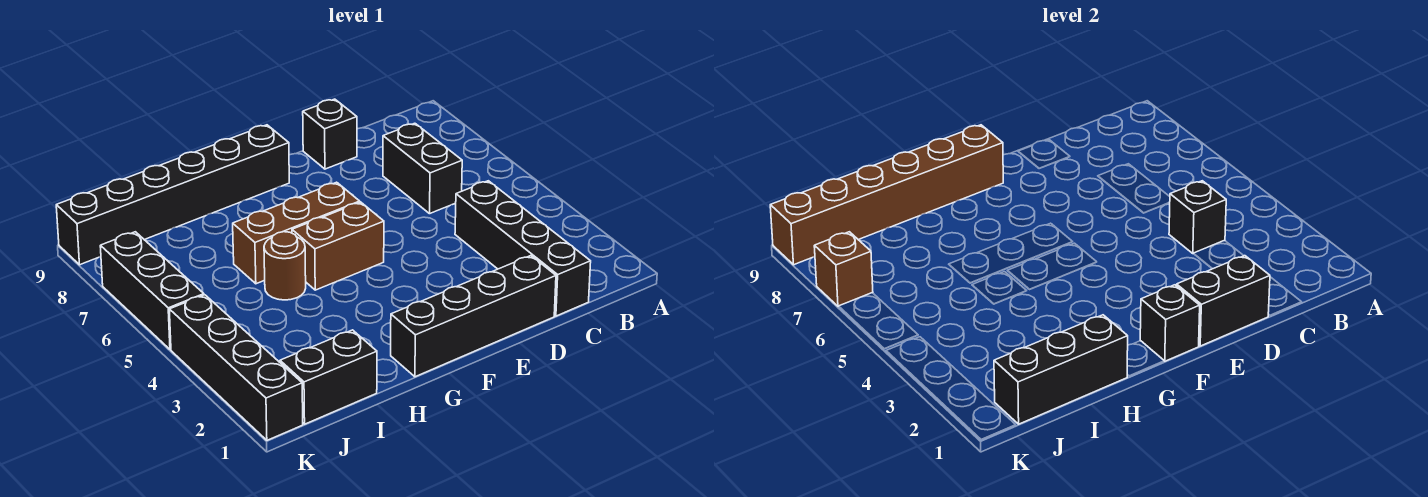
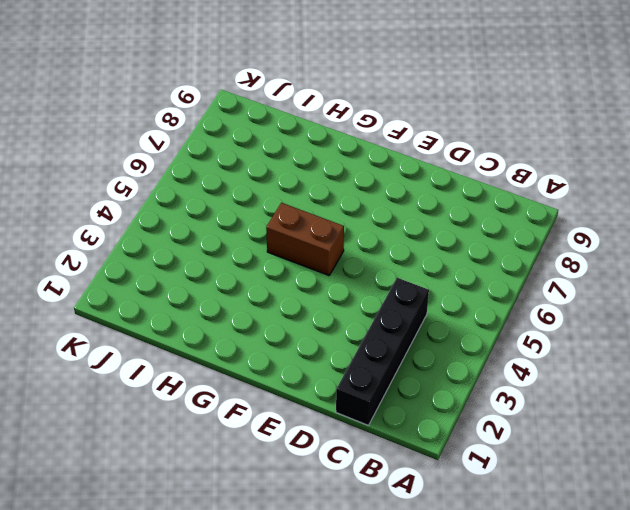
none -> black 1x2 brick [383,123,462,214]
none -> black 1x4 brick [391,256,556,377]
none -> black 1x1 brick [303,99,357,169]

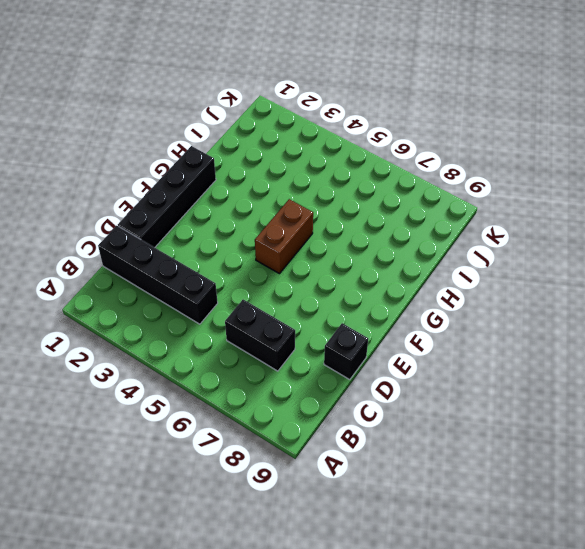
none -> brown 1x3 brick [233,182,360,284]
none -> black 1x6 brick [56,125,289,265]
none -> brown 1x1 round brick [264,232,306,300]

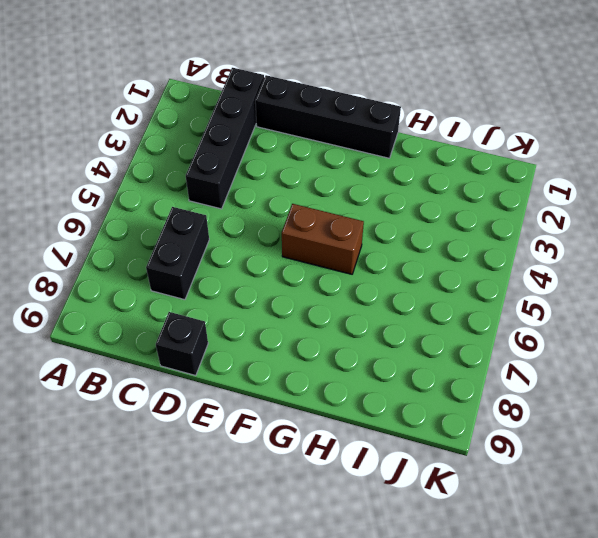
none -> brown 1x3 brick [233,182,360,284]
none -> black 1x6 brick [56,125,289,265]
none -> brown 1x1 round brick [264,232,306,300]

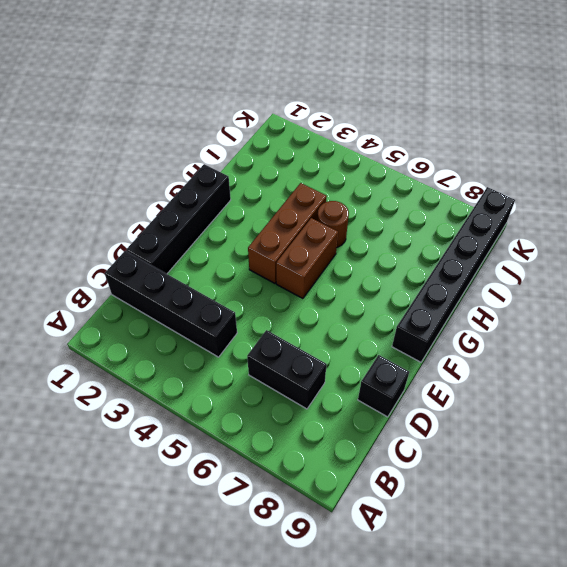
brown 1x3 brick [248,183,327,283] -> brown 1x3 brick moved to [233,182,360,284]
none -> black 1x2 brick [280,330,377,424]
none -> black 1x4 brick [169,295,303,440]
none -> black 1x3 brick [100,232,204,350]

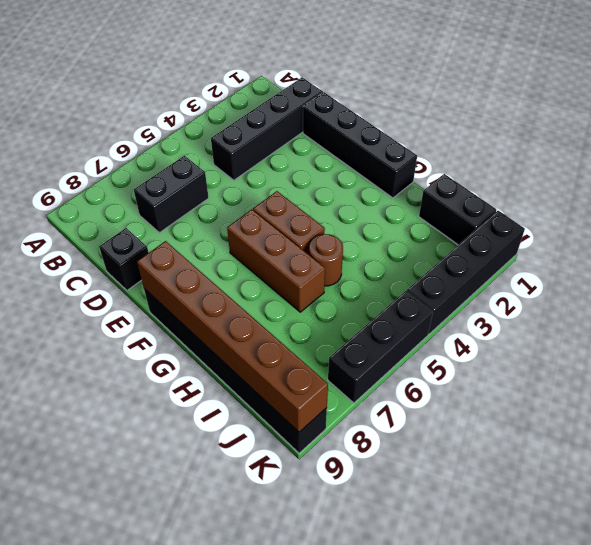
none -> black 1x1 brick [1169,181,1226,253]
none -> black 1x2 brick [1177,256,1270,346]
none -> black 1x1 brick [1140,285,1200,361]

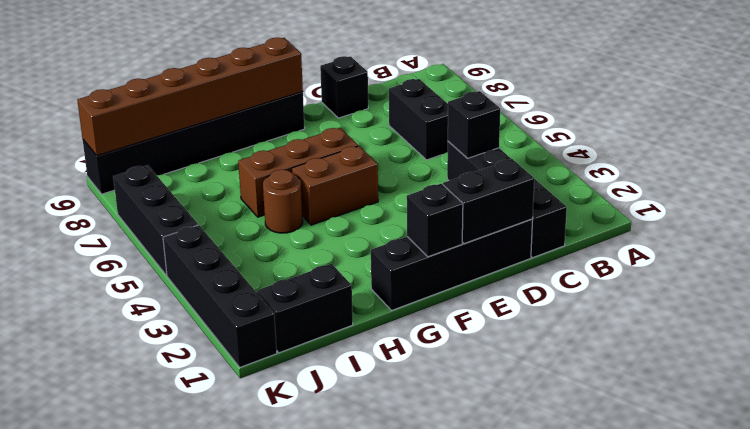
none -> black 1x3 brick [994,315,1128,424]
none -> brown 1x1 brick [814,232,873,306]

